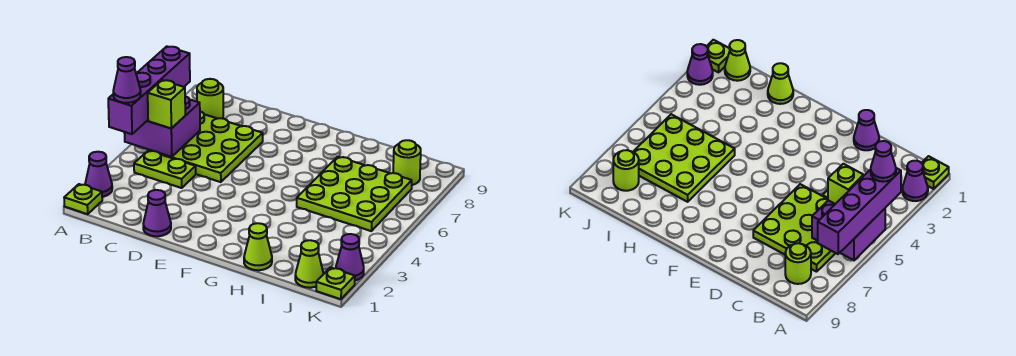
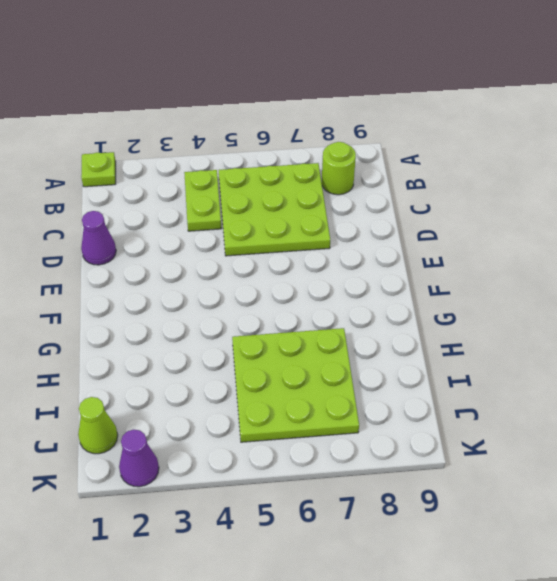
none -> purple 1x1 cone [85,152,112,197]
none -> lime 1x1 cone [244,223,272,270]
none -> lime 1x1 round brick [393,140,421,185]

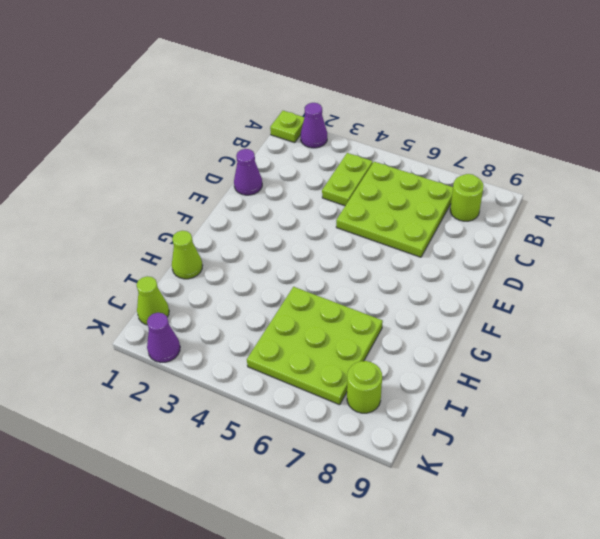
none -> lime 1x1 plate [316,267,355,299]
none -> purple 2x2 brick [124,96,200,157]
none -> purple 1x4 brick [108,46,190,134]

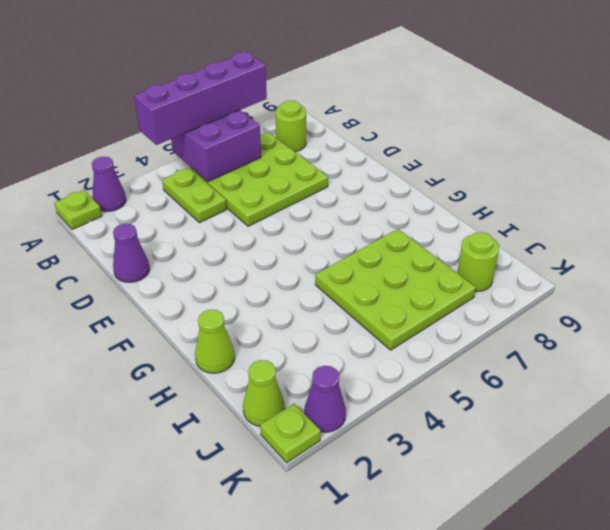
none -> lime 1x1 brick [148,80,185,128]
none -> purple 1x1 cone [113,57,141,103]

